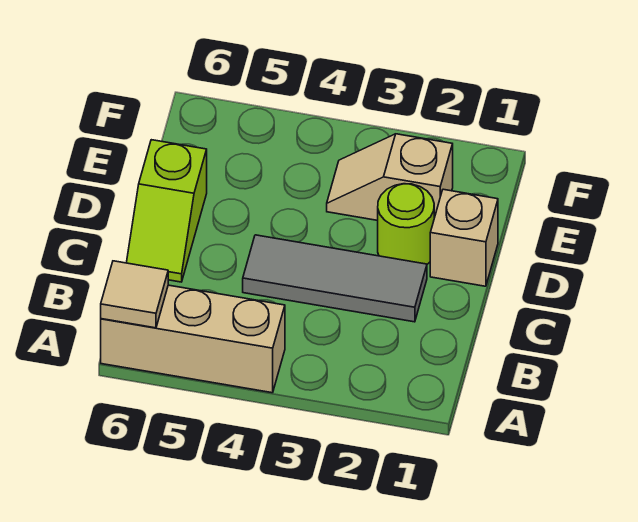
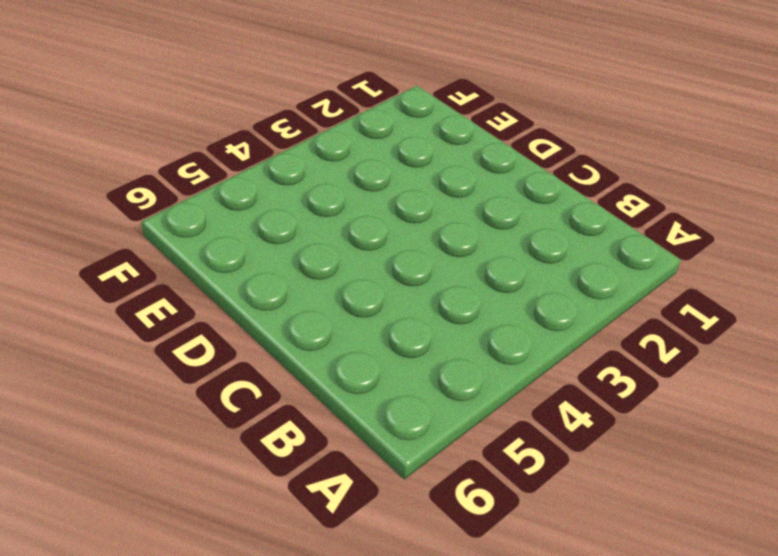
none -> tan 1x3 brick [101,285,285,393]
none -> grey 1x3 tile [243,235,427,322]

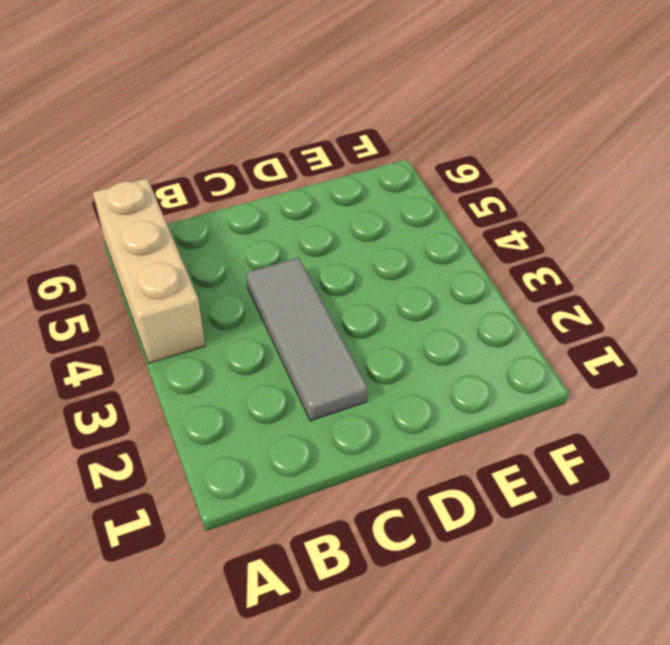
none -> lime 1x2 slope [126,140,207,282]
none -> tan 1x1 brick [430,189,498,286]

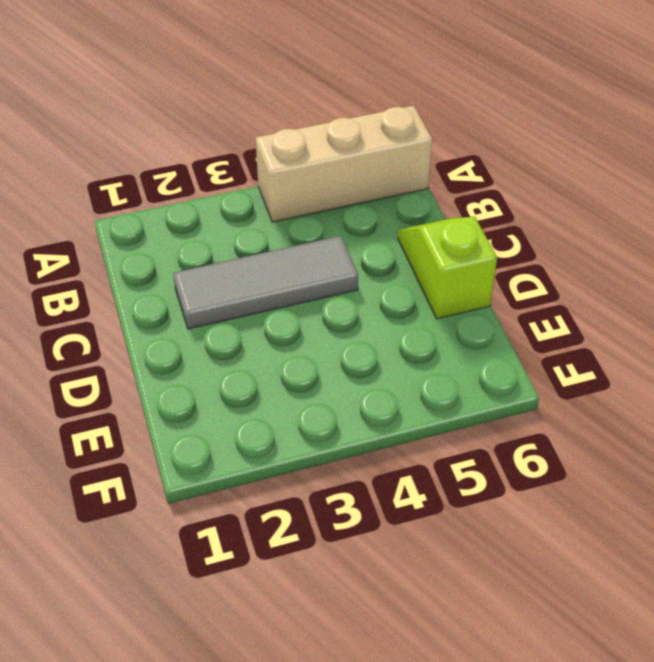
none -> tan 1x1 brick [430,189,498,286]
none -> lime 1x1 round brick [378,184,434,264]

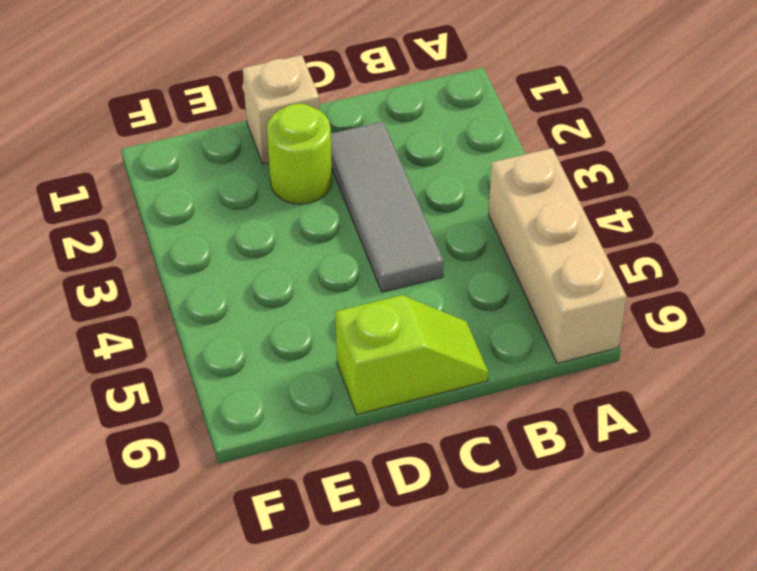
none -> tan 1x2 slope [327,134,453,220]
none -> tan 1x1 tile [101,261,168,328]

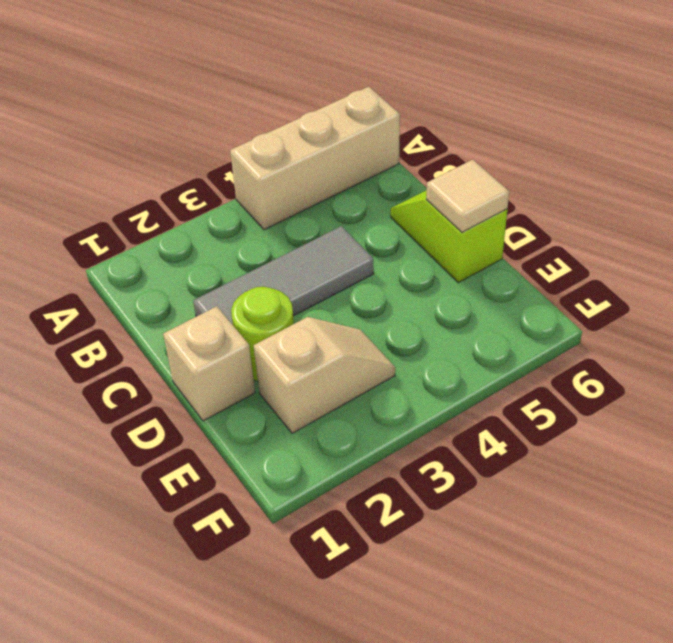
tan 1x1 tile [426,160,509,232] -> tan 1x1 tile moved to [101,261,168,328]

